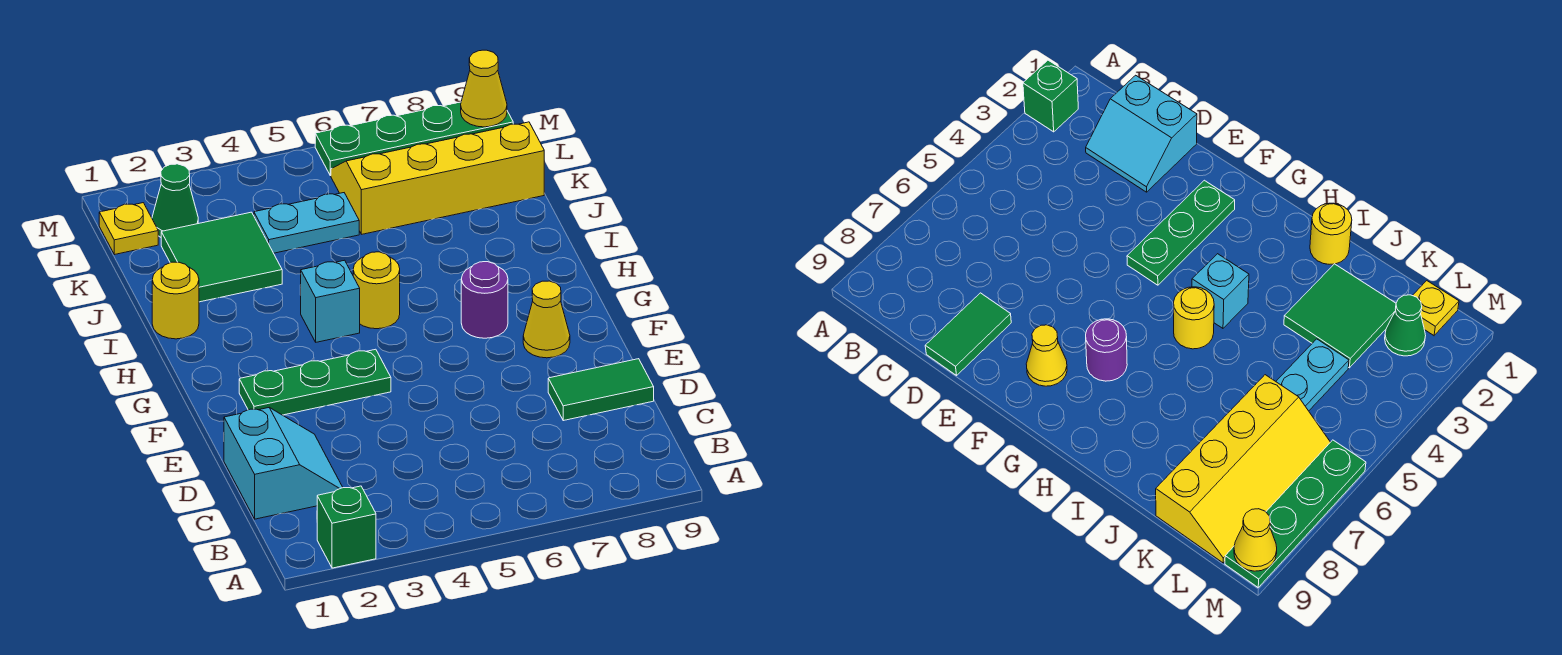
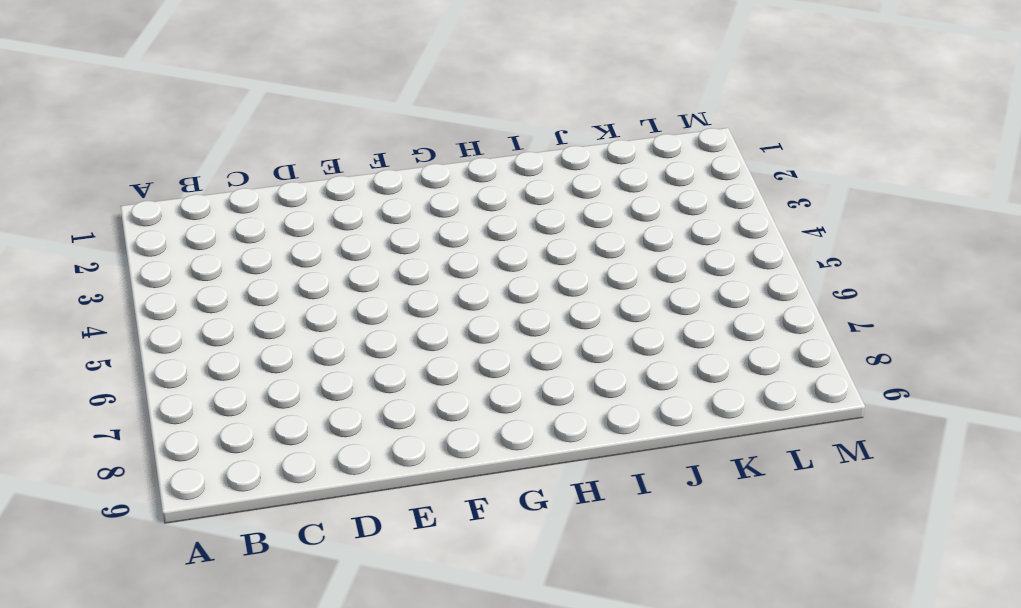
none -> green 1x1 brick [317,486,376,568]
none -> cyan 2x2 slope [224,408,343,519]
none -> green 1x2 tile [548,359,654,421]

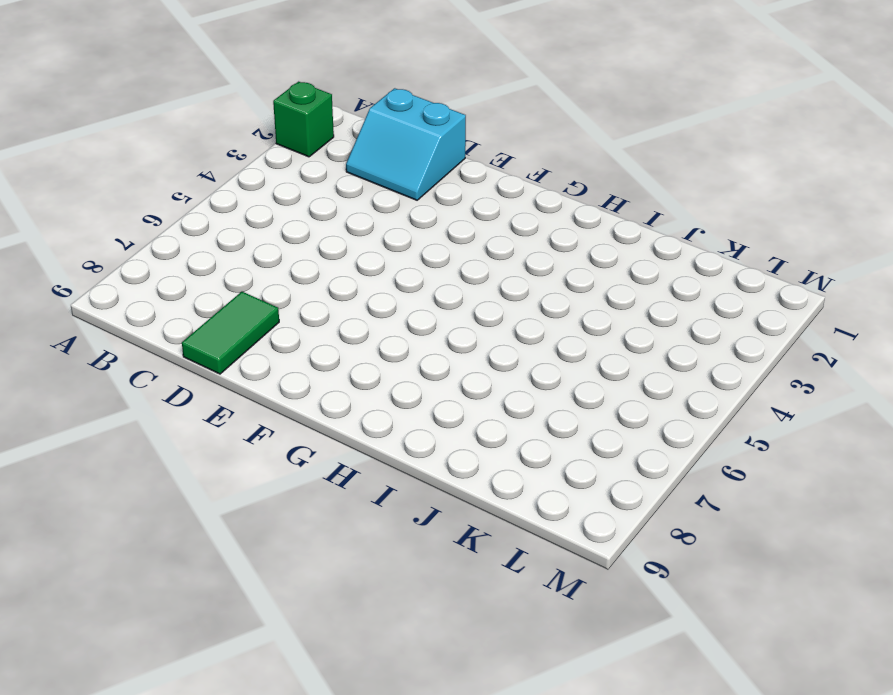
none -> green 1x3 plate [239,349,391,415]
none -> yellow 1x1 cone [523,281,570,358]
none -> purple 1x1 round brick [461,262,508,338]

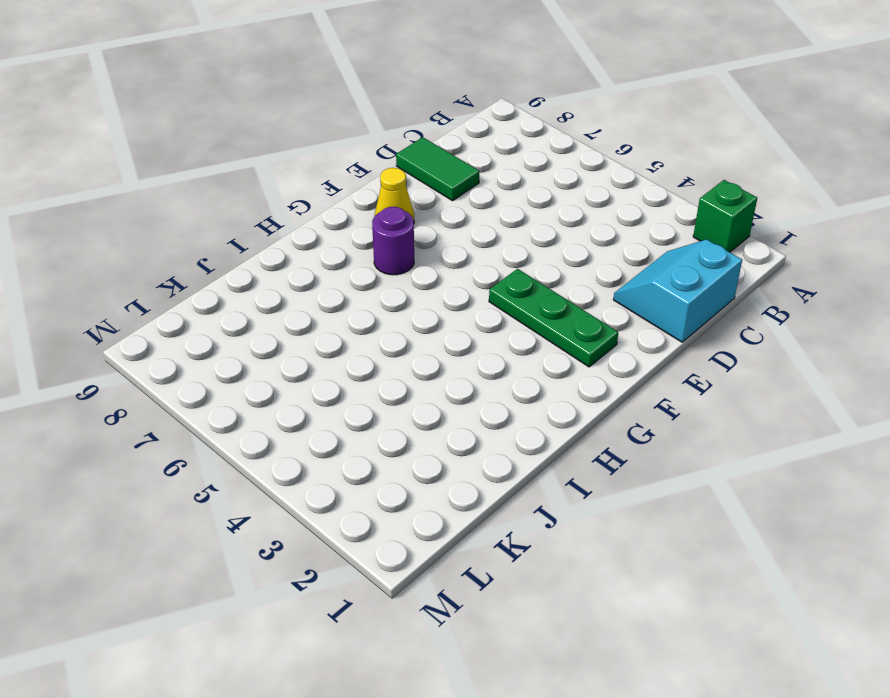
none -> cyan 1x1 brick [300,260,360,342]
none -> yellow 1x1 round brick [353,252,400,329]
none -> yellow 1x1 round brick [152,262,199,339]

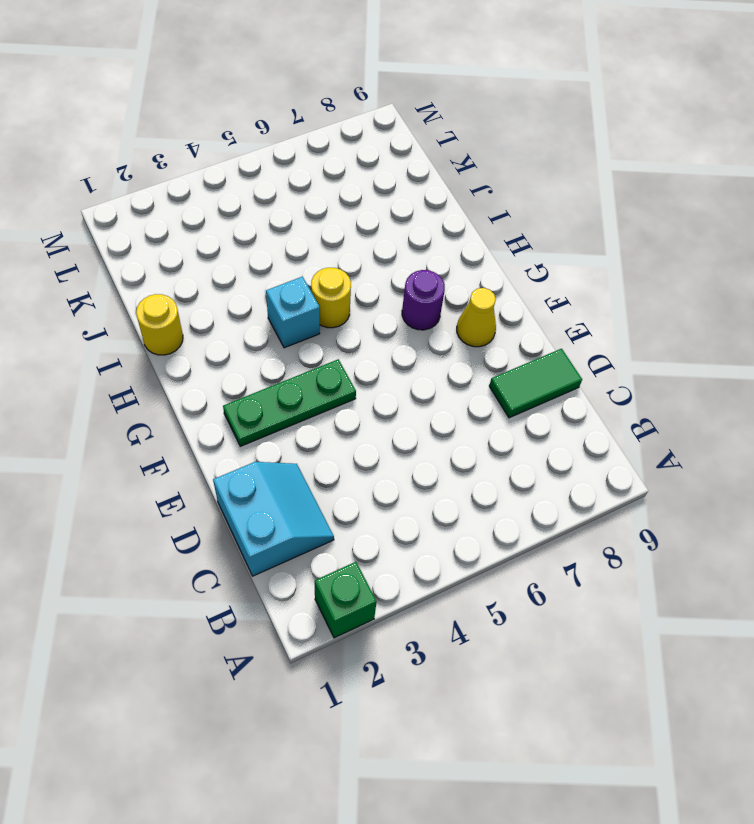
none -> green 2x2 tile [161,212,282,302]
none -> cyan 1x2 plate [254,193,359,253]
none -> yellow 2x4 slope [331,122,544,234]

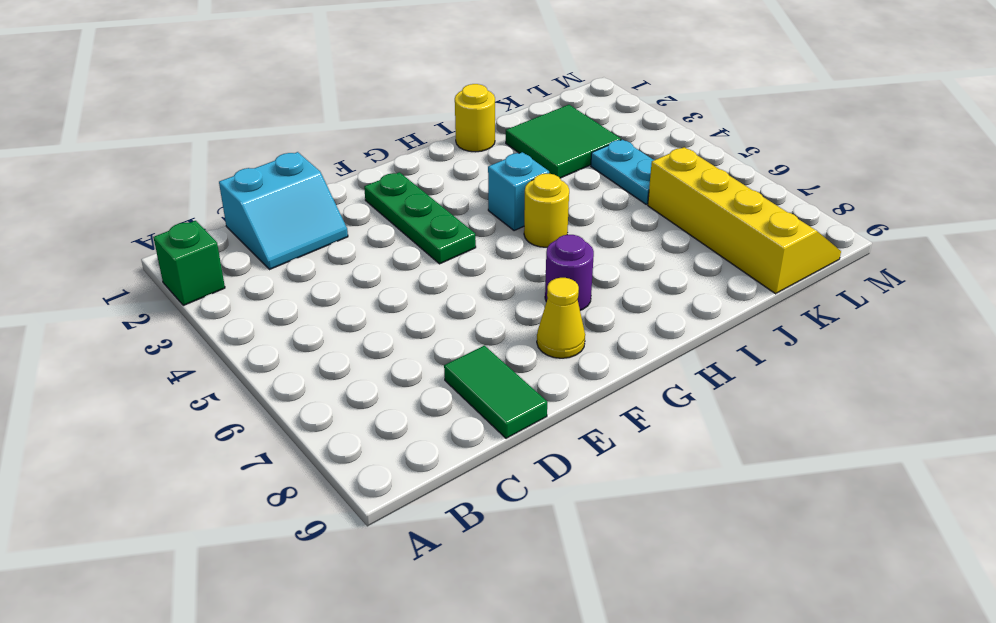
none -> yellow 1x1 plate [99,203,158,255]
none -> green 1x1 cone [152,164,198,237]
none -> green 1x4 plate [315,102,513,176]

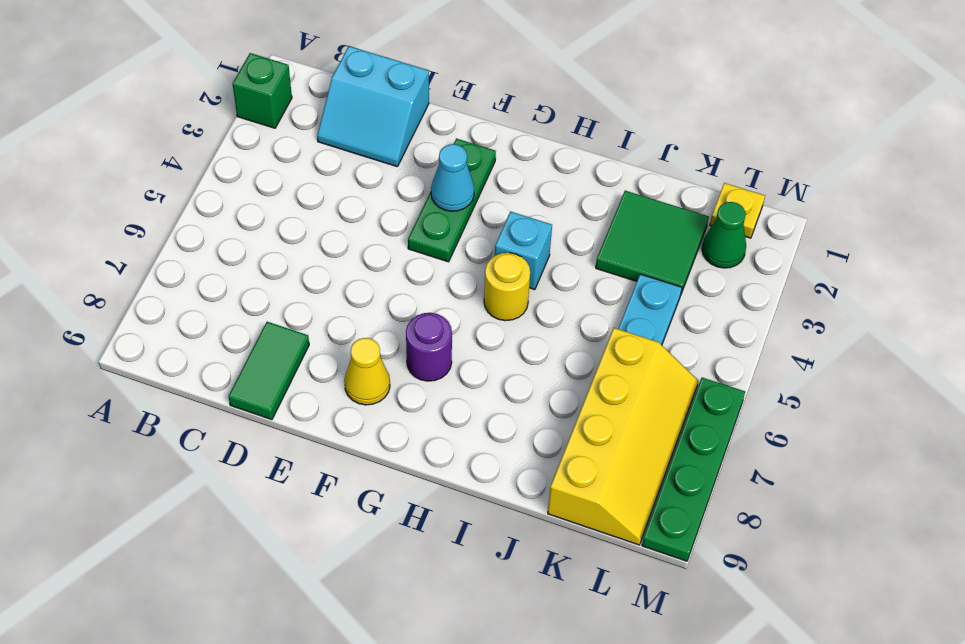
cyan 1x1 cone [431,144,474,211] -> none
none -> yellow 1x1 round brick [152,262,199,339]
none -> yellow 1x1 cone [461,50,507,127]

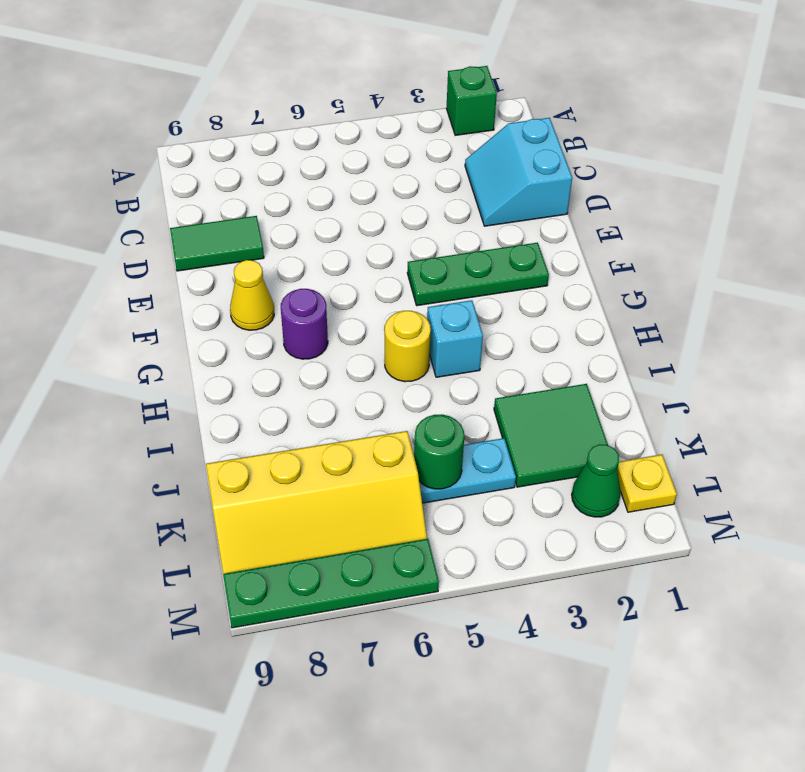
green 1x1 round brick [414,414,464,489] -> none
none -> yellow 1x1 round brick [152,262,199,339]
none -> yellow 1x1 cone [461,50,507,127]

